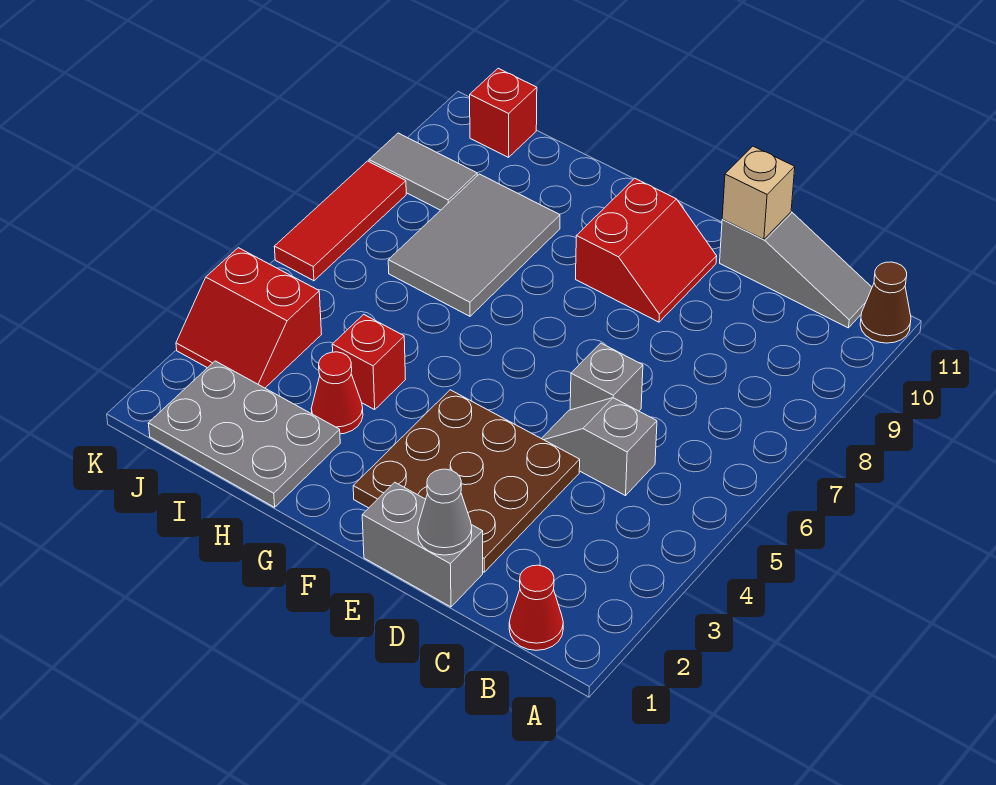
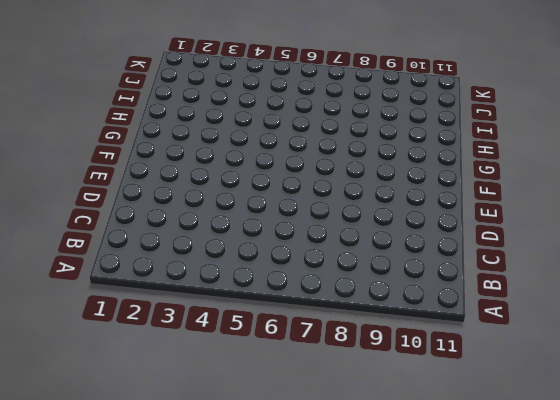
none -> brown 1x1 cone [860,262,911,343]
none -> red 1x1 cone [509,565,563,650]
none -> grey 1x3 slope [720,212,872,328]

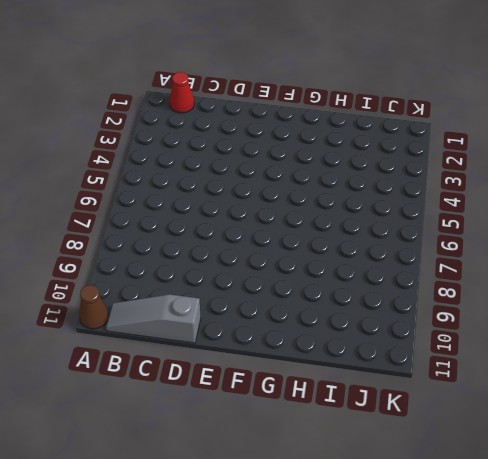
none -> grey 1x2 slope [541,398,657,496]
none -> grey 1x2 brick [362,482,483,607]
none -> brown 3x3 plate [353,390,580,572]

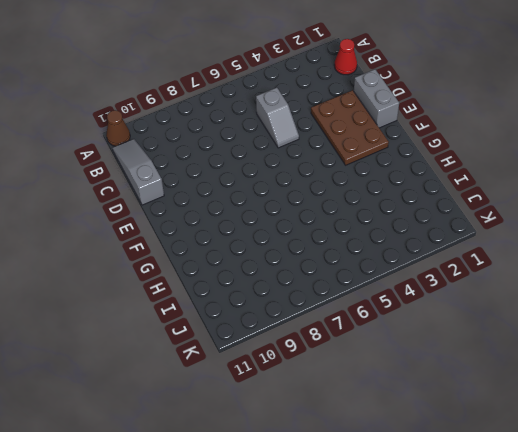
brown 2x3 plate [311,90,389,165] -> brown 3x3 plate [353,390,580,572]
none -> grey 1x1 brick [570,343,643,411]
none -> red 2x2 slope [576,178,717,322]
none -> grey 2x3 plate [148,361,340,507]

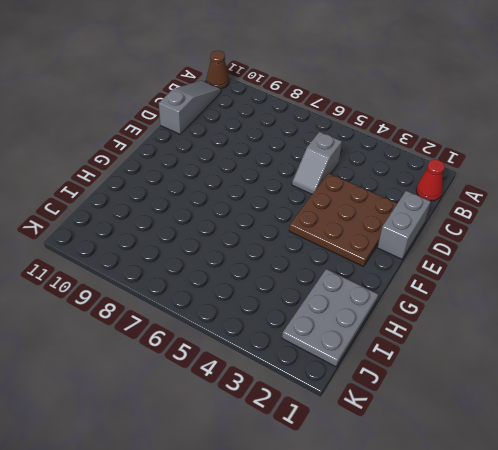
none -> grey 1x1 brick [570,343,643,411]
none -> red 2x2 slope [576,178,717,322]
none -> red 1x1 cone [311,352,363,434]

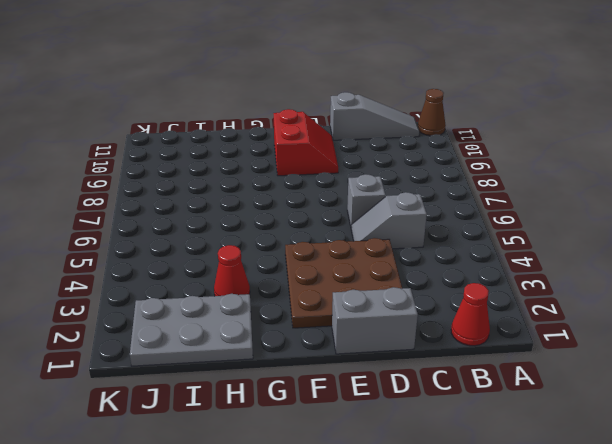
none -> red 1x1 brick [332,314,406,410]
none -> grey 2x3 tile [388,174,560,316]
none -> red 2x2 slope [176,248,322,388]

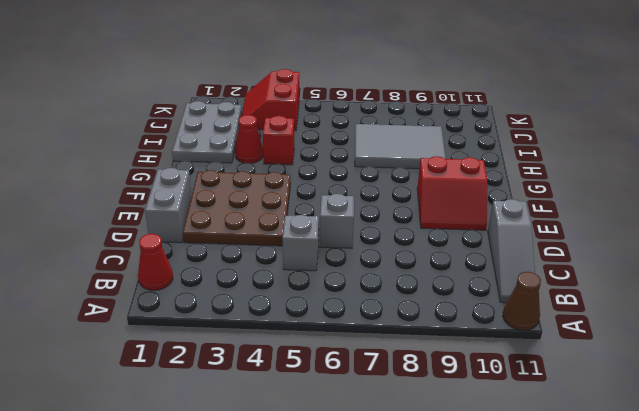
none -> grey 1x2 tile [369,133,477,210]
none -> red 1x1 brick [470,68,537,157]
none -> red 1x3 tile [274,161,406,281]

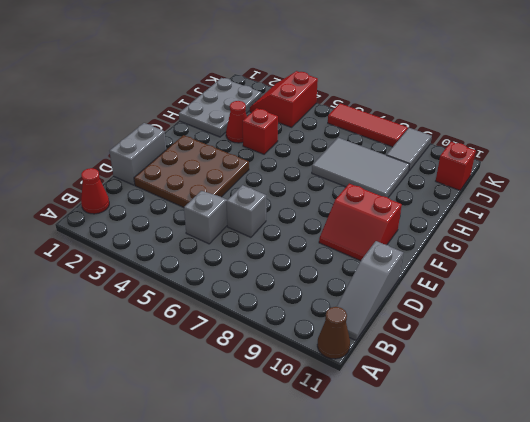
none -> grey 1x1 cone [418,469,472,555]
none -> tan 1x1 brick [722,146,795,239]

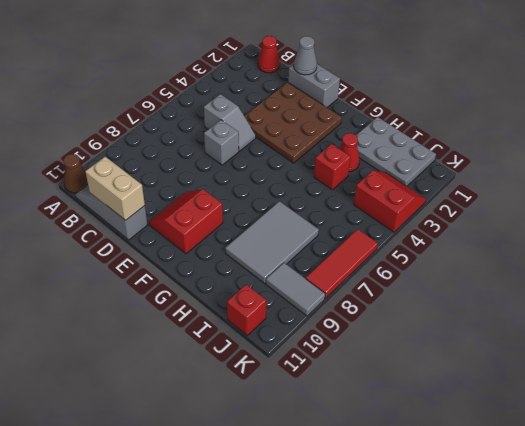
tan 1x2 brick [85,157,145,220] -> tan 1x1 brick [722,146,795,239]

